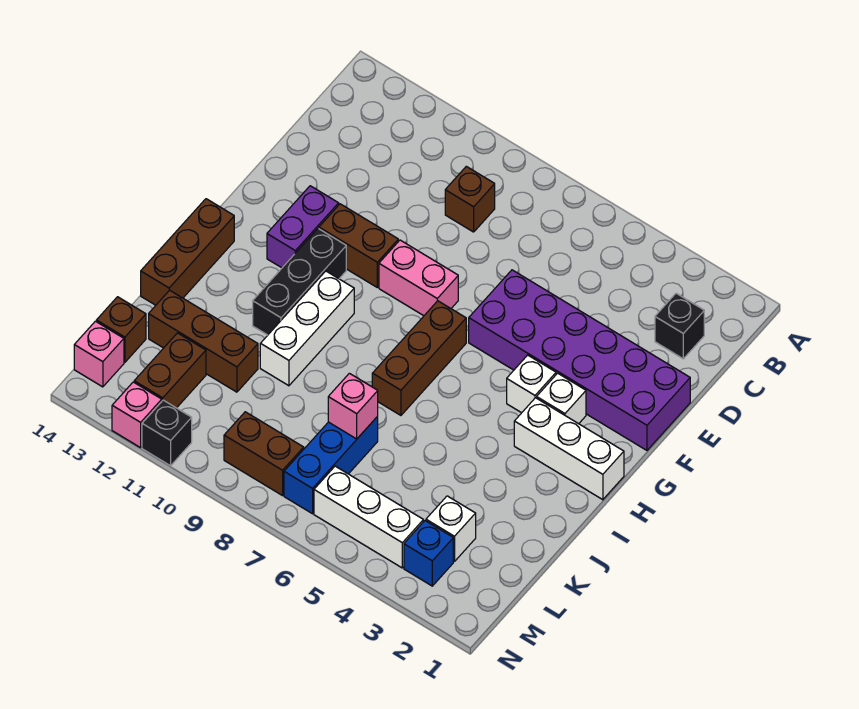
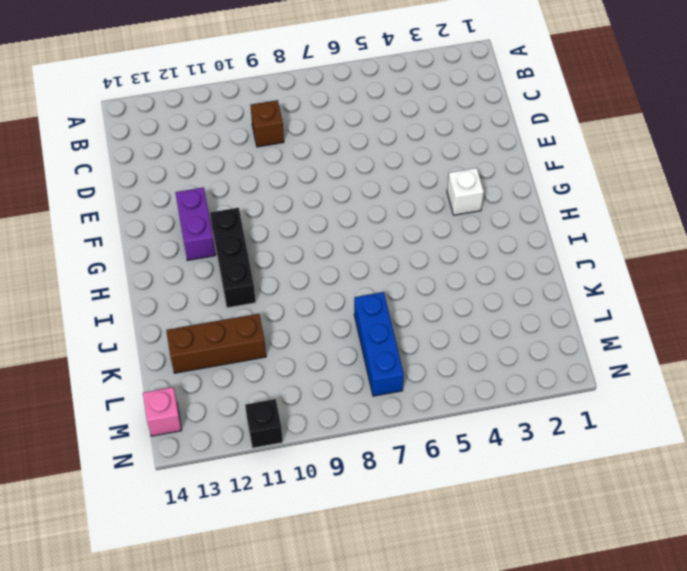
none -> black 1x1 brick [655,293,704,359]
none -> purple 2x6 brick [469,270,690,450]
none -> pink 1x2 brick [379,240,458,316]

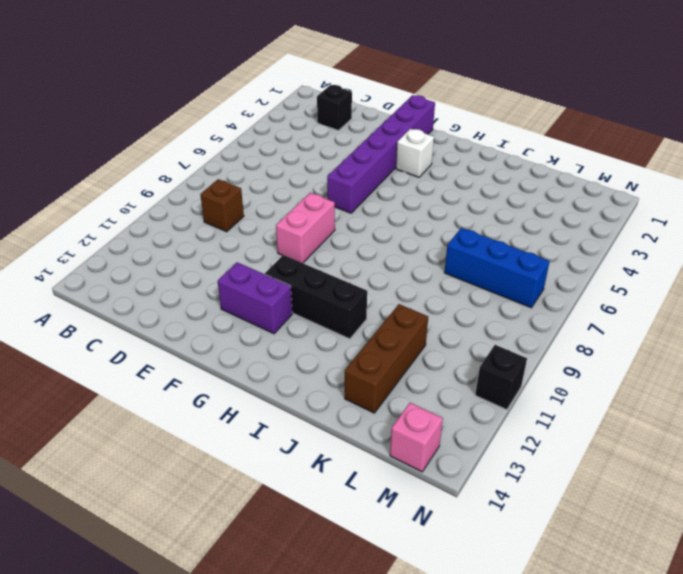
purple 1x6 brick [327,95,435,213] -> purple 2x6 brick [469,270,690,450]
none -> brown 1x2 brick [319,204,398,287]
none -> white 1x1 brick [507,355,556,413]
none -> brown 1x3 brick [372,301,466,415]

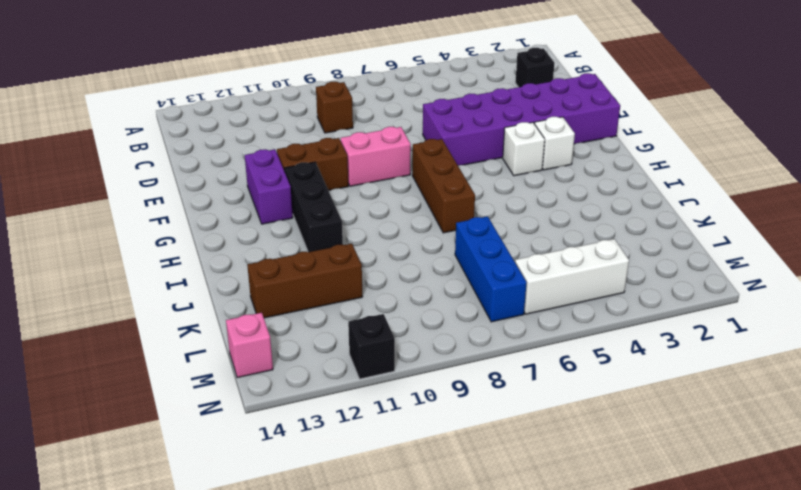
none -> white 1x3 brick [514,398,624,500]
none -> white 1x3 brick [260,271,354,386]
none -> brown 1x3 brick [141,199,234,305]

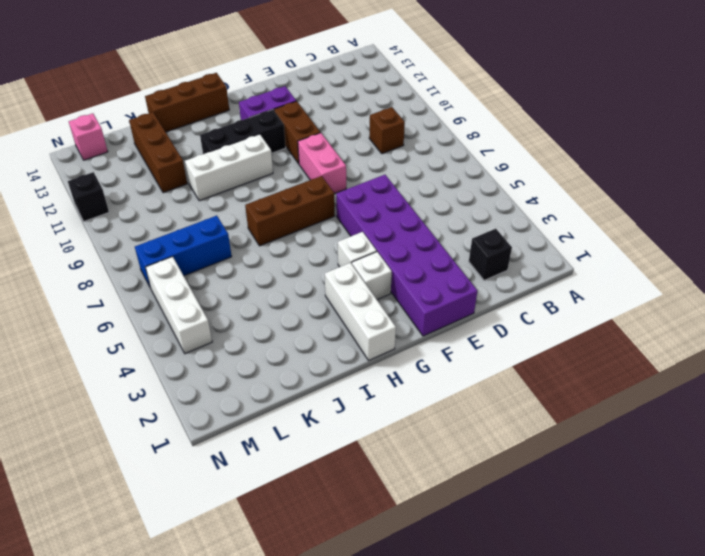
none -> white 1x1 brick [426,496,476,562]
none -> brown 1x2 brick [134,333,206,408]
none -> brown 1x1 brick [96,297,146,362]

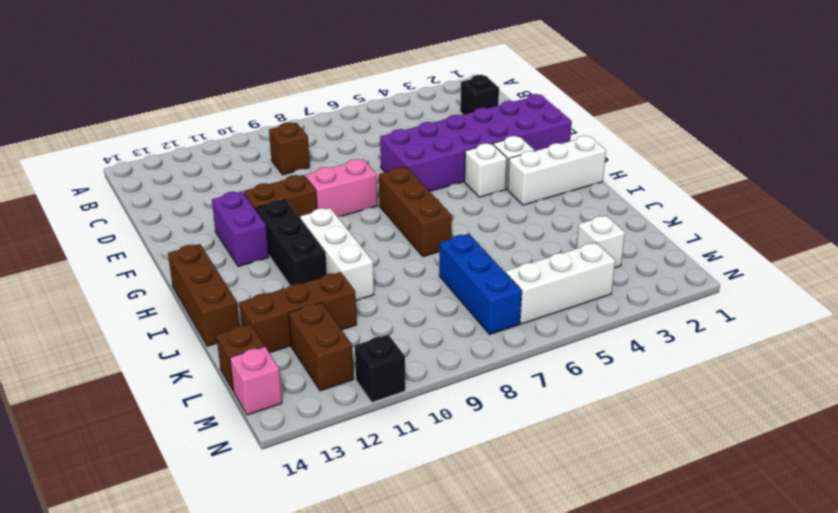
none -> blue 1x1 brick [404,521,453,586]
none -> brown 1x2 brick [224,412,304,496]
none -> pink 1x1 brick [112,382,162,448]

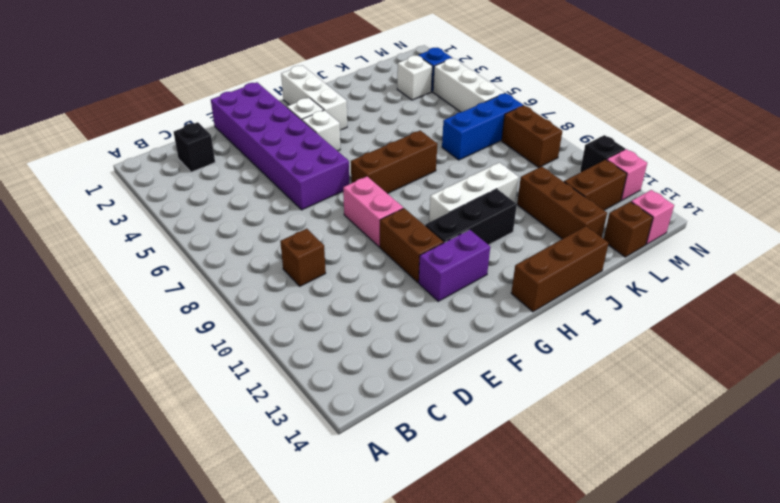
none -> pink 1x1 brick [328,373,378,439]

